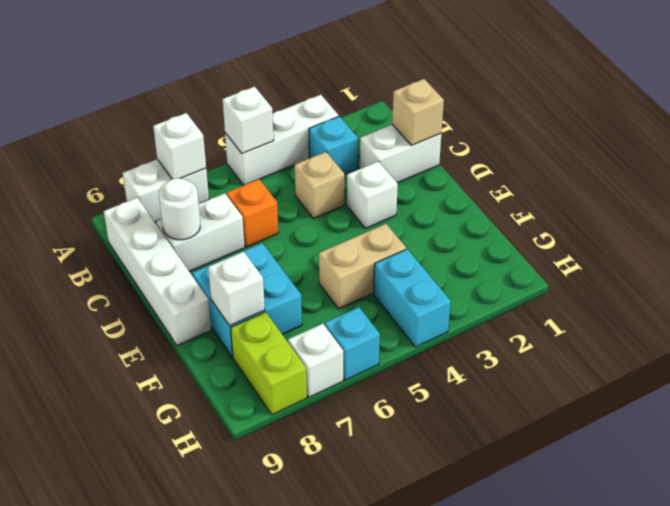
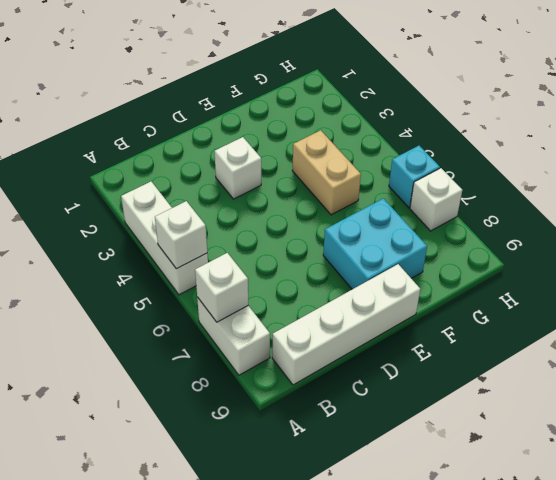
none -> cyan 1x1 brick [309,116,358,174]
none -> white 1x2 brick [360,125,441,183]
none -> tan 1x1 brick [295,152,345,218]

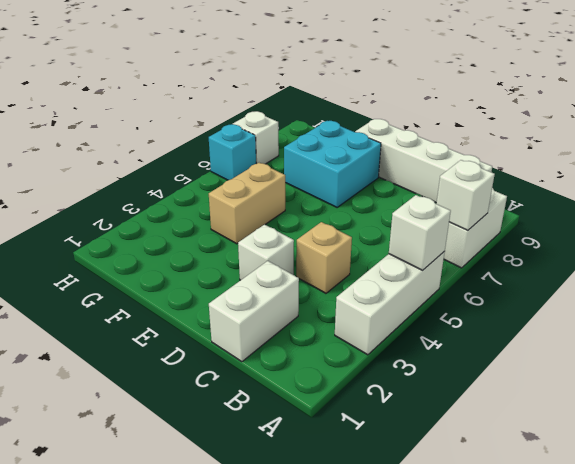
none -> cyan 1x1 brick [309,116,358,174]
none -> orange 1x1 brick [227,179,278,247]
none -> white 1x2 brick [156,193,245,271]

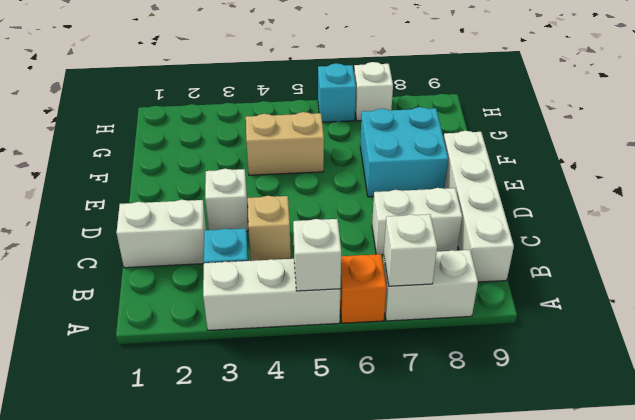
orange 1x1 brick [340,254,387,323] -> orange 1x1 brick moved to [227,179,278,247]
none -> cyan 1x2 brick [374,249,451,347]
none -> lime 1x2 brick [231,312,307,415]
none -> tan 1x1 brick [392,79,444,145]

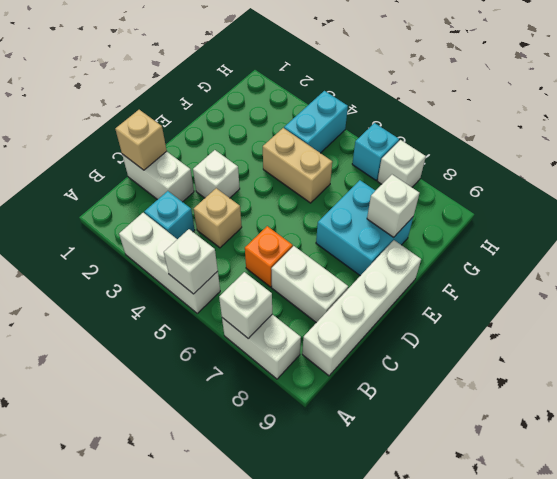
none -> lime 1x2 brick [231,312,307,415]
none -> white 1x1 round brick [159,178,200,240]

